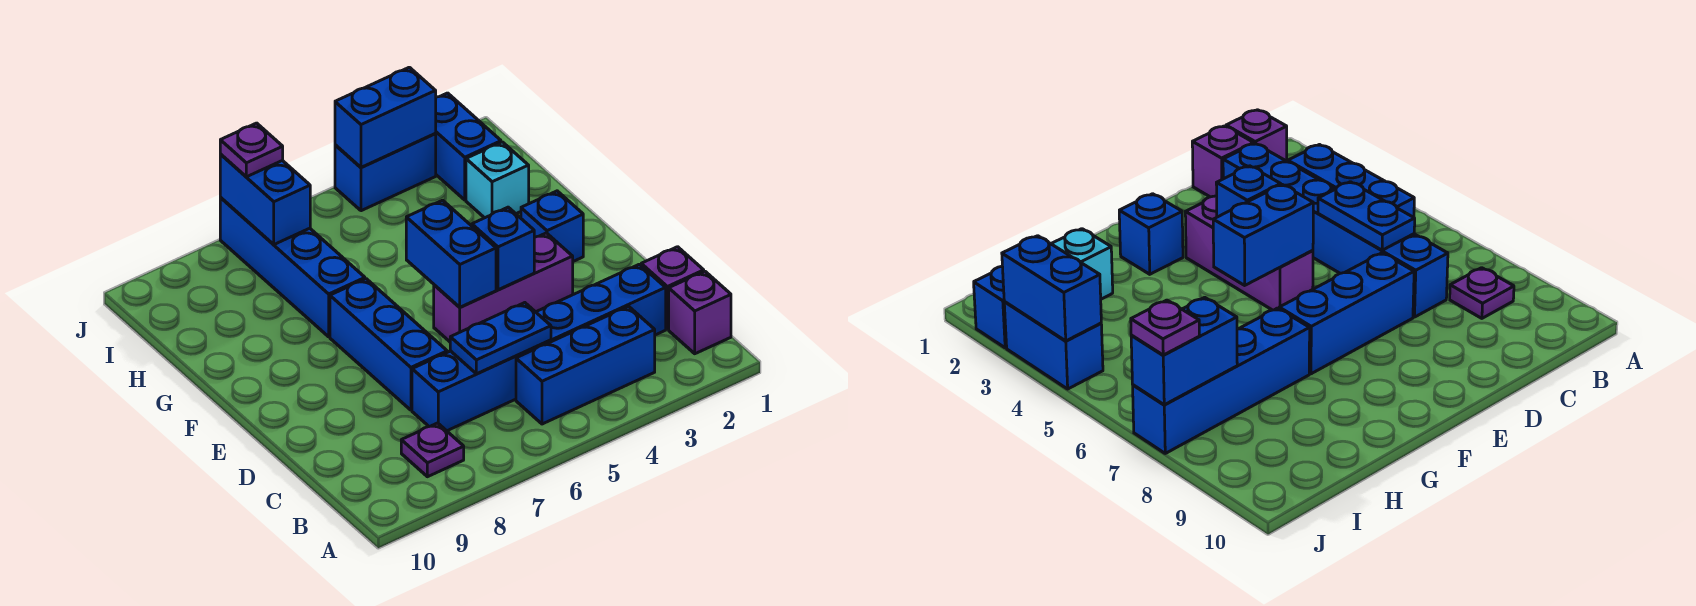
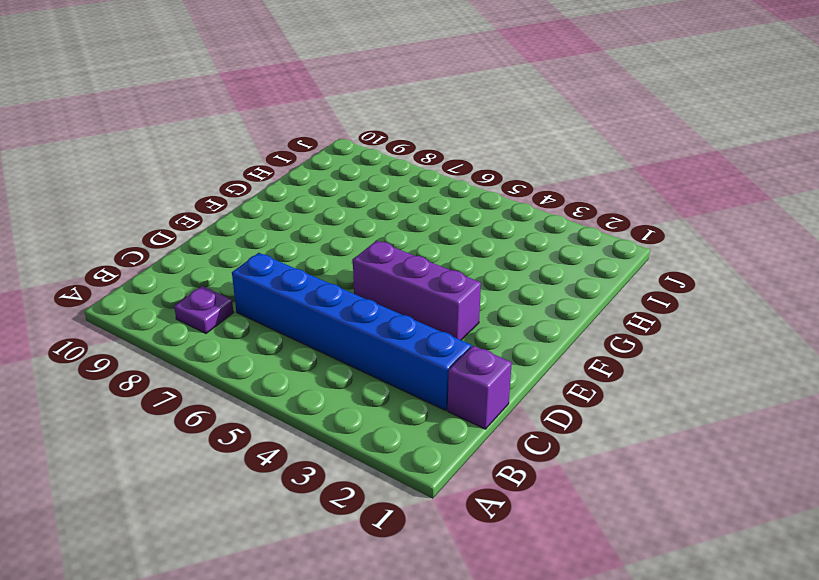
none -> purple 1x1 brick [669,271,731,354]
none -> blue 1x3 brick [516,306,655,424]
none -> blue 1x3 brick [330,279,447,410]

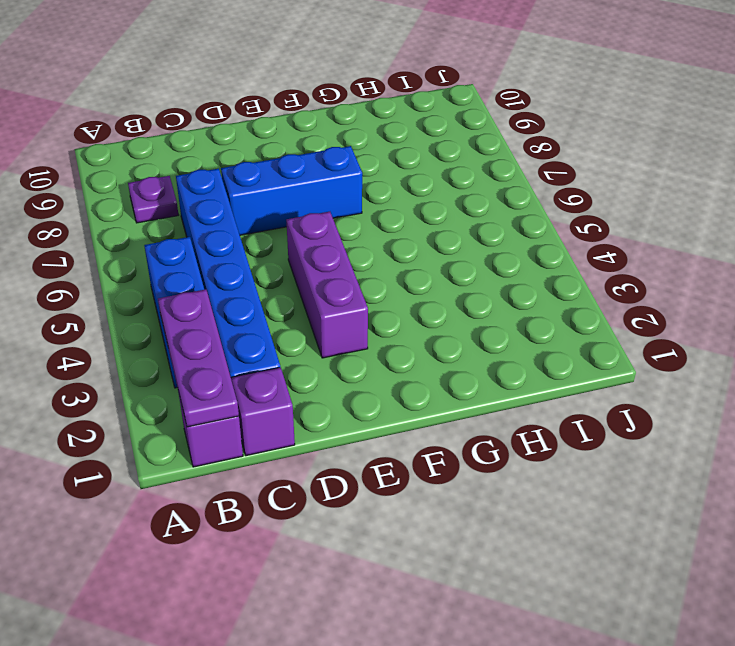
purple 1x3 plate [158,289,239,427] -> none
none -> blue 1x1 brick [521,191,583,261]
none -> blue 1x4 brick [220,198,365,337]
none -> cyan 1x1 brick [466,142,529,218]

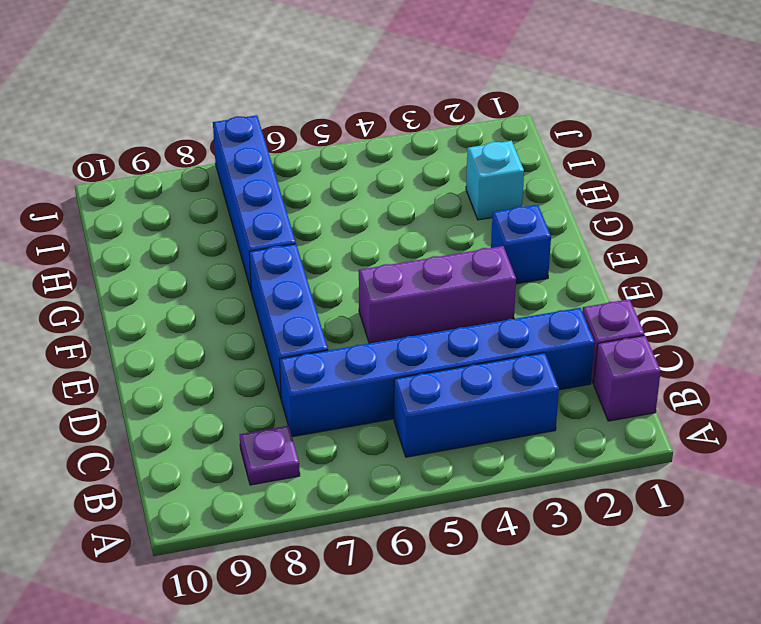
none -> blue 1x2 brick [435,93,501,200]
none -> blue 1x2 brick [335,134,436,211]
none -> blue 1x2 plate [450,303,551,374]

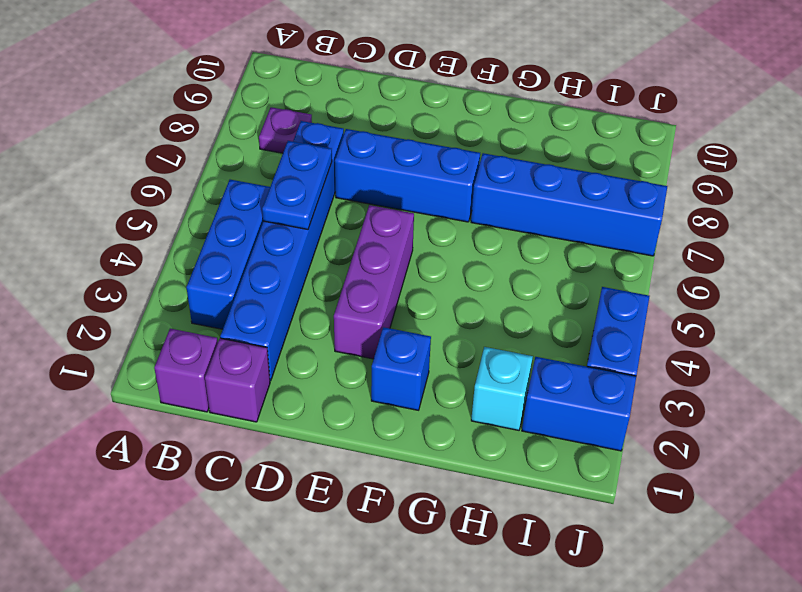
none -> blue 1x1 brick [472,207,534,290]
none -> blue 1x2 brick [406,200,496,307]
none -> blue 1x2 brick [220,154,310,244]

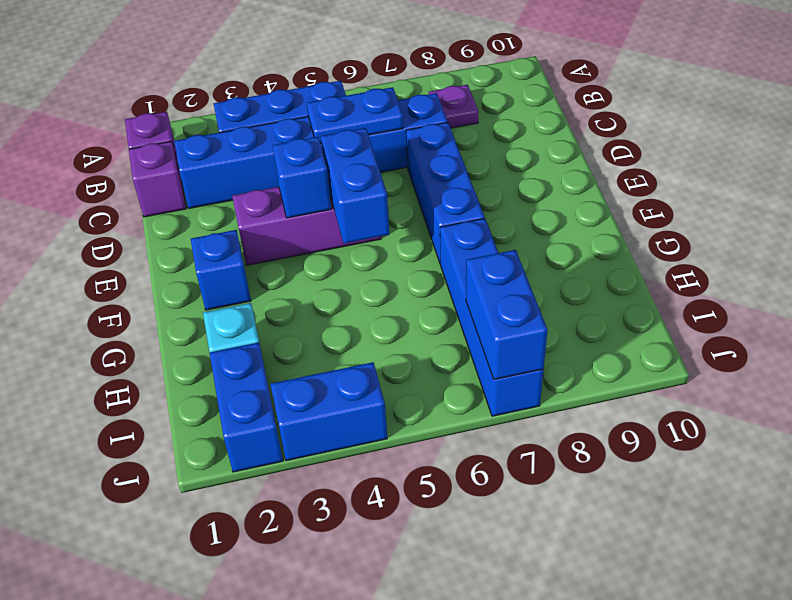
none -> blue 1x2 brick [335,67,436,168]
none -> purple 1x1 plate [220,123,283,177]

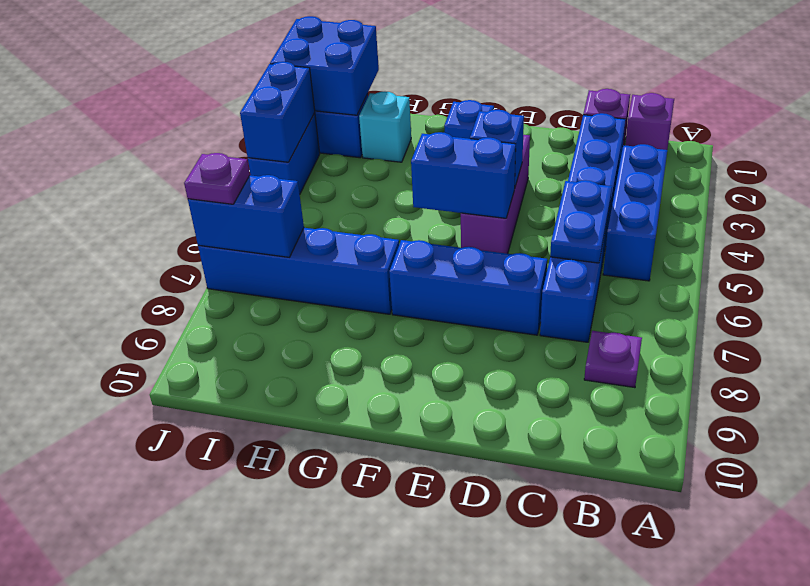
blue 2x2 brick [270,16,379,115] -> none

